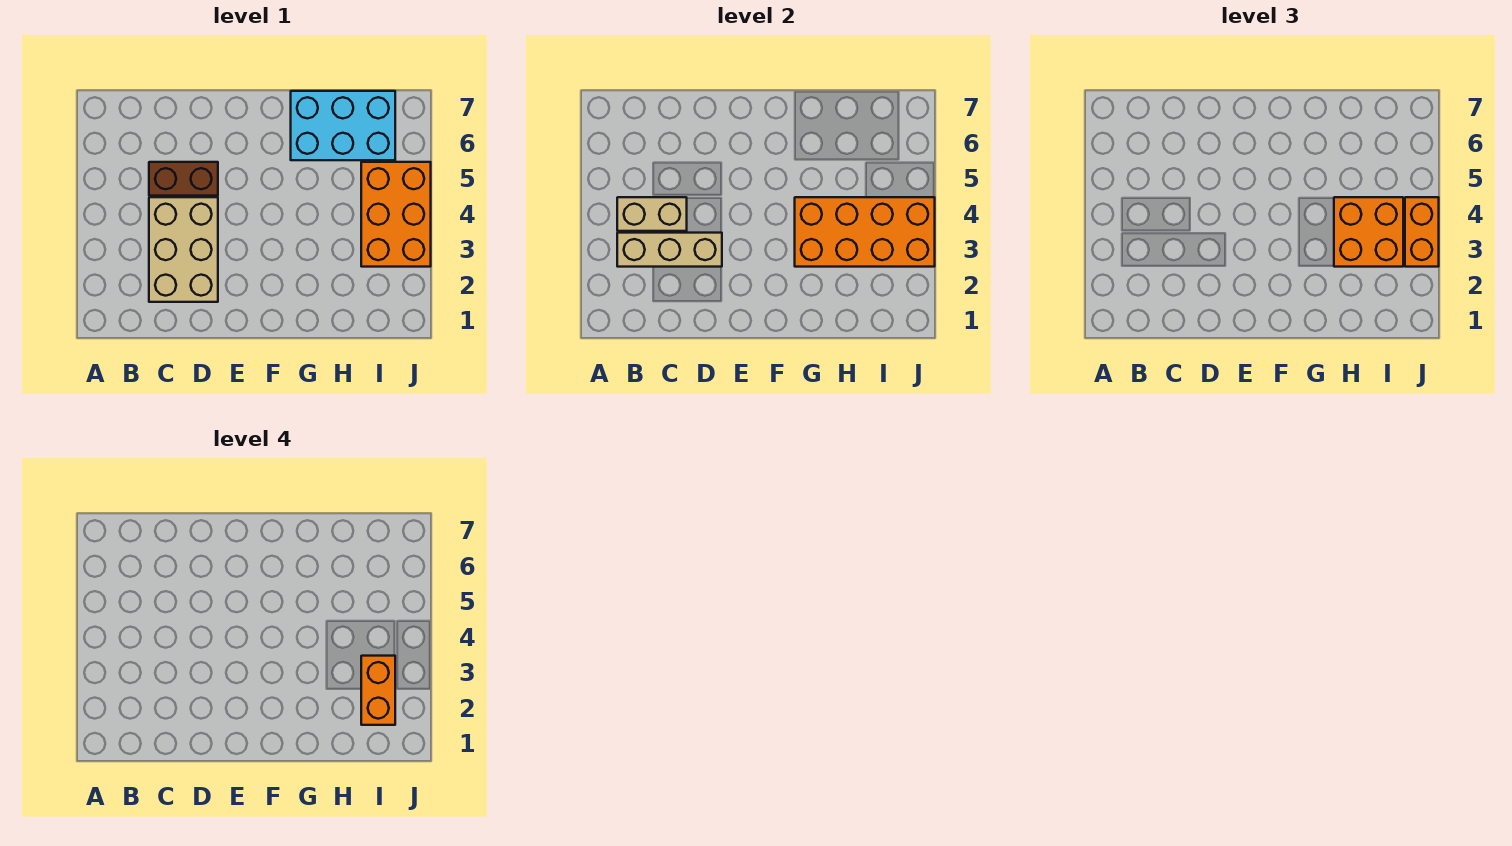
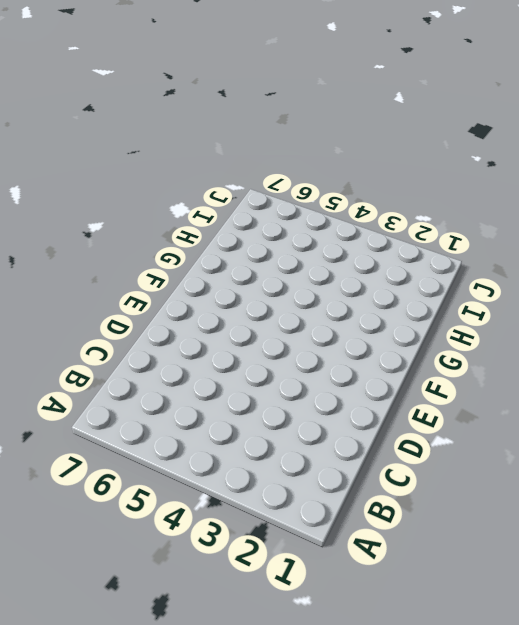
none -> tan 2x3 brick [149,197,218,302]
none -> brown 1x2 brick [149,162,218,196]

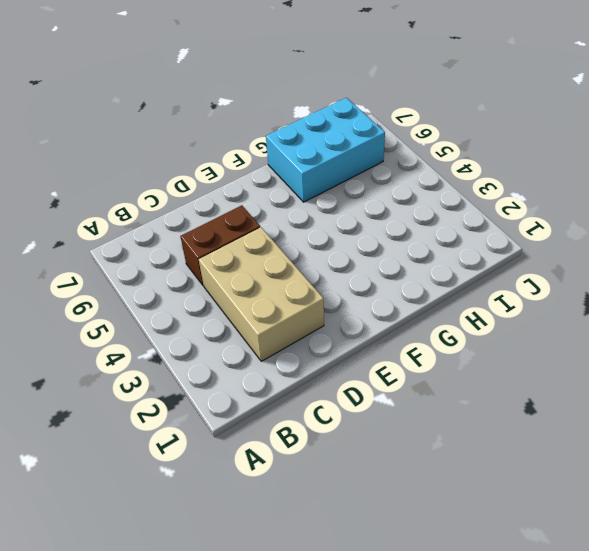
none -> orange 2x3 brick [361,162,431,267]
none -> tan 1x3 brick [617,233,722,267]

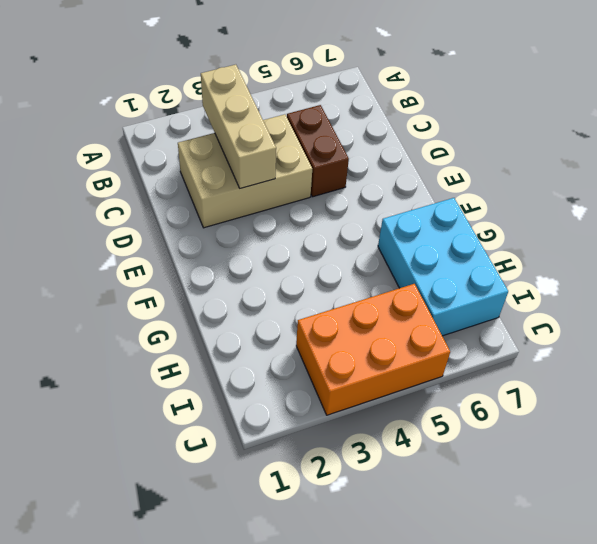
none -> tan 1x2 brick [617,197,687,231]
none -> orange 2x4 brick [795,197,935,267]

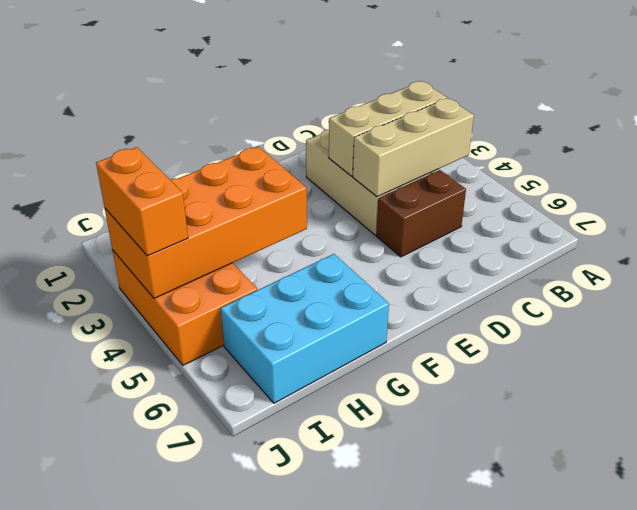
tan 1x3 brick [353,98,474,197] -> tan 1x2 brick [617,197,687,231]
none -> orange 2x2 brick [1334,197,1403,267]
none -> orange 1x2 brick [361,656,395,725]

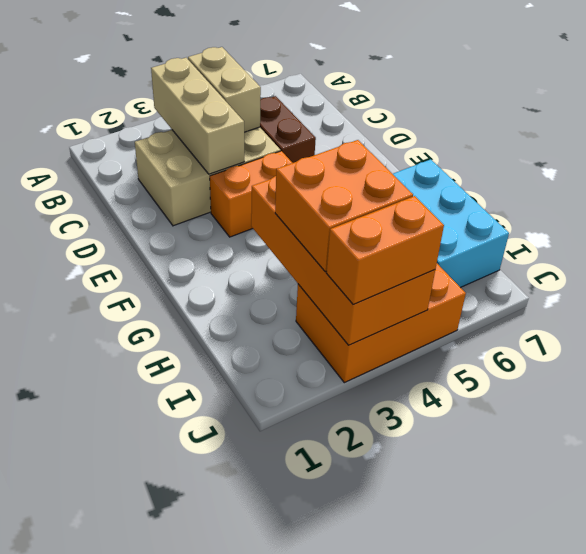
orange 1x2 brick [210,151,292,237] -> orange 1x2 brick moved to [361,656,395,725]

